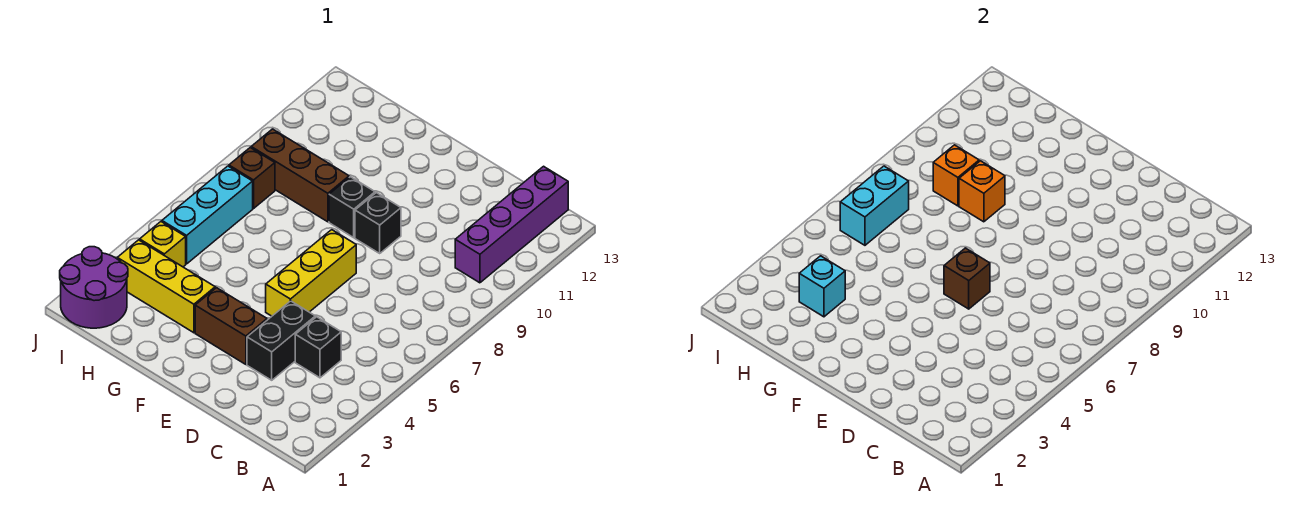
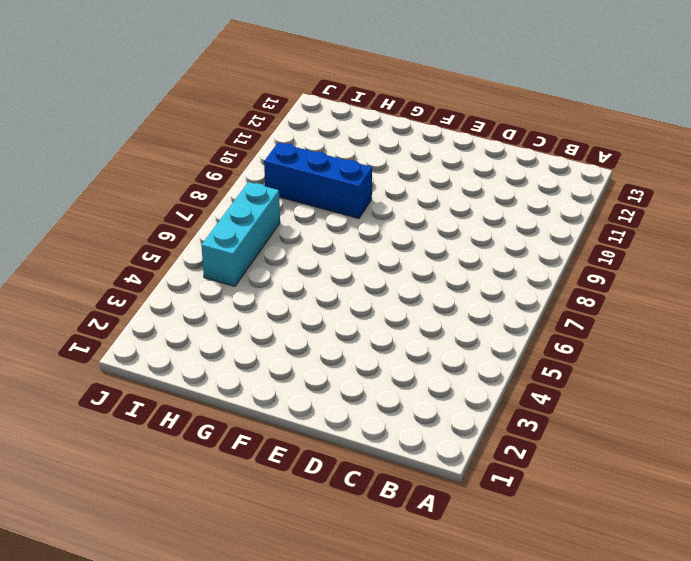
blue 1x3 brick [264,143,372,219] -> brown 1x3 brick [251,129,349,222]
none -> purple 1x4 brick [455,166,568,283]
none -> black 1x1 brick [295,317,341,378]
none -> black 1x2 brick [247,301,315,380]

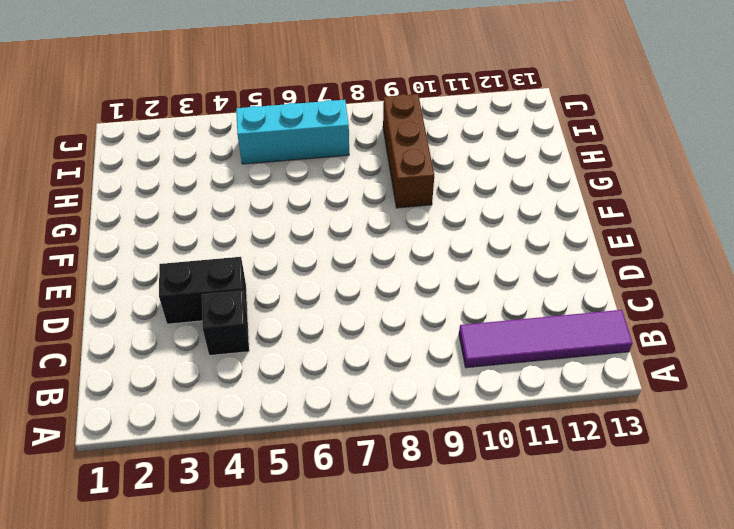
purple 1x4 tile [459,310,632,368] -> purple 1x4 brick [455,166,568,283]
none -> brown 1x2 brick [195,288,267,364]
none -> yellow 1x3 brick [266,230,356,316]
none -> black 1x1 brick [355,193,401,253]

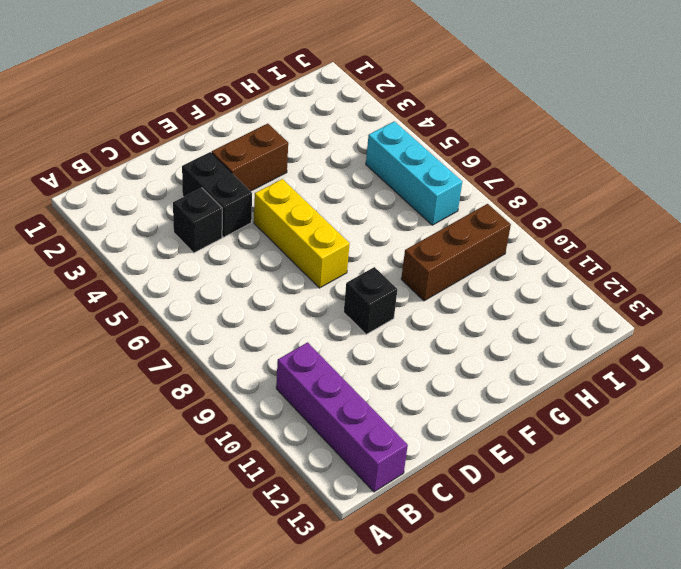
none -> black 1x1 brick [329,177,375,238]
none -> yellow 1x3 brick [117,240,215,333]
none -> purple 2x2 round brick [60,247,128,328]

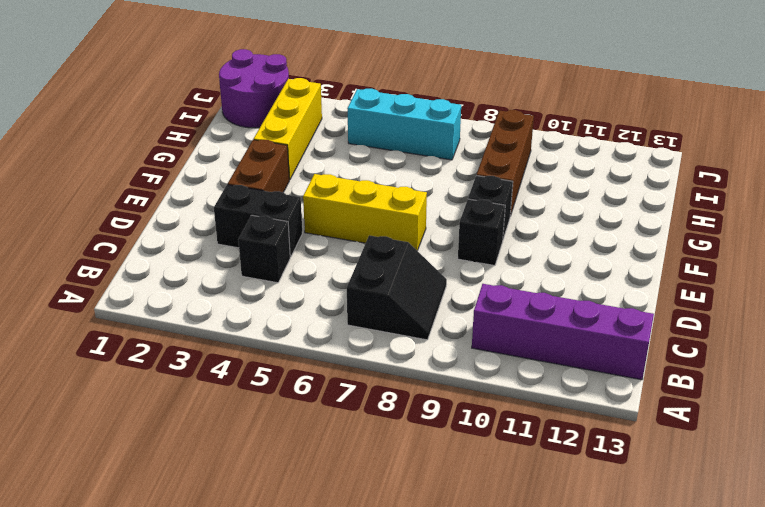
black 2x2 slope [347,235,447,340] -> none
none -> yellow 1x1 brick [140,222,186,267]
none -> brown 1x1 brick [229,148,275,208]
none -> brown 1x1 brick [944,248,990,309]

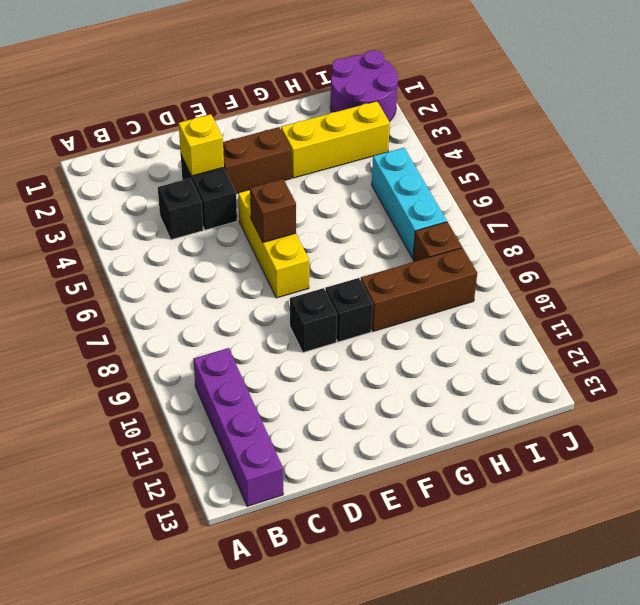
yellow 1x1 brick [179,114,224,176] -> yellow 1x1 brick moved to [140,222,186,267]
none -> orange 1x1 brick [959,161,1005,222]
none -> cyan 1x1 brick [799,256,845,317]
none -> orange 1x1 brick [933,145,979,206]

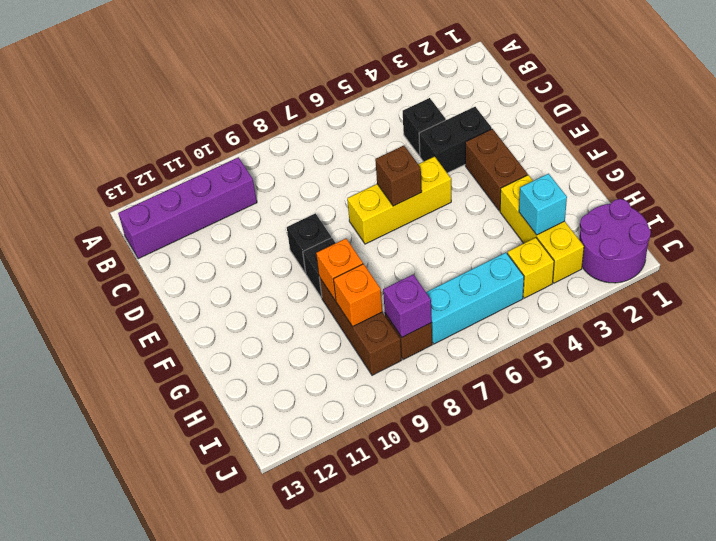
purple 1x1 brick [383,274,432,337] -> none
none -> cyan 1x2 brick [840,166,909,245]

